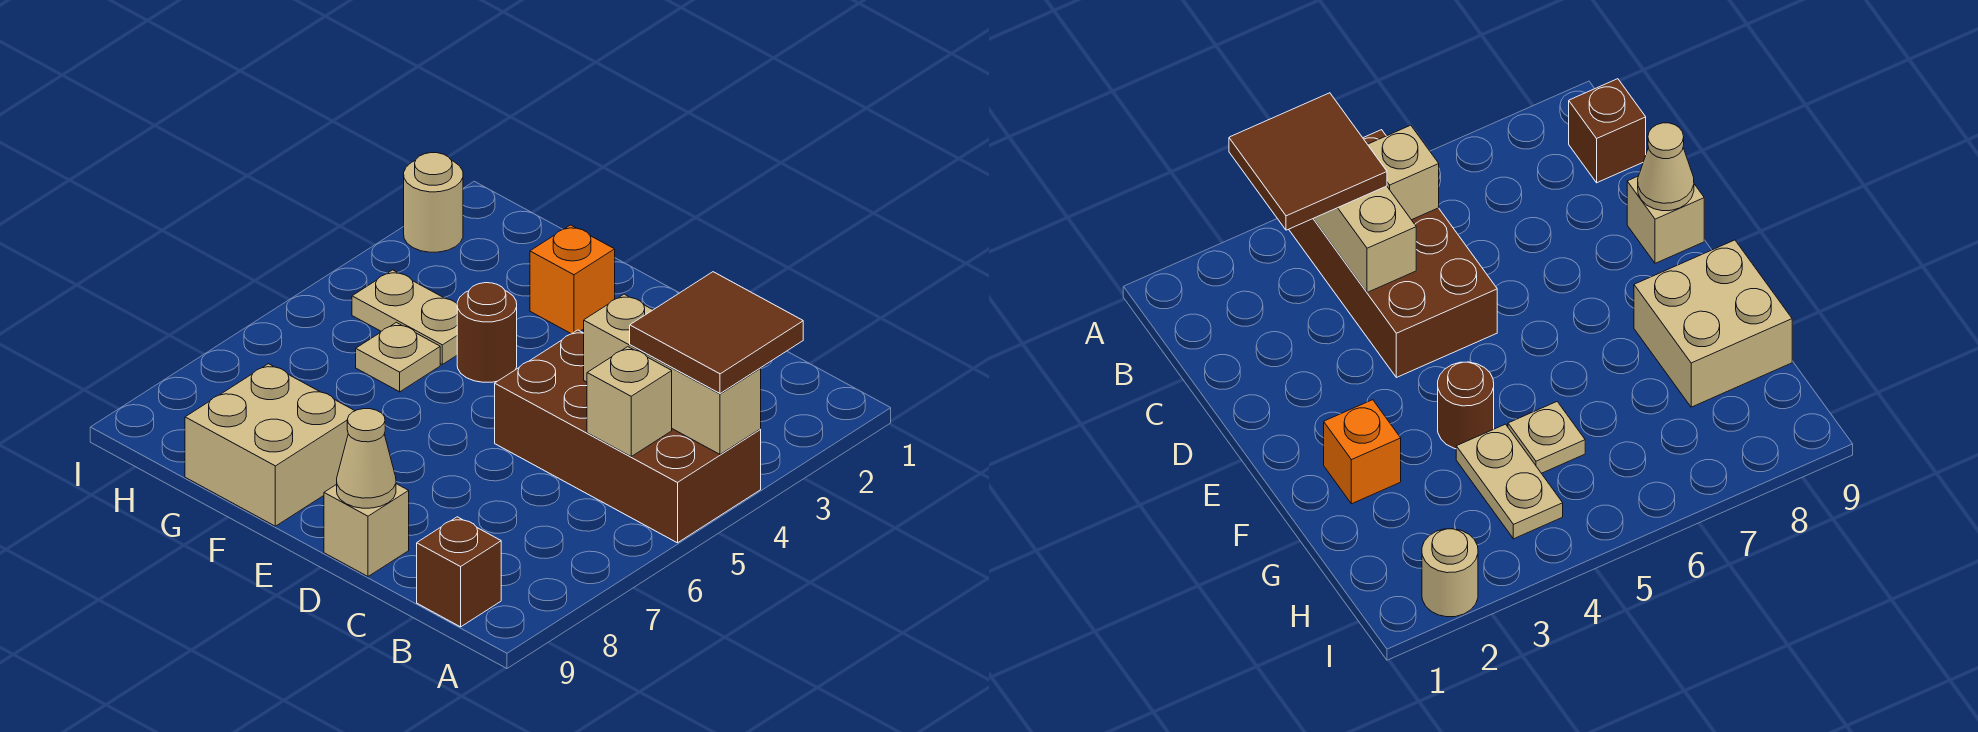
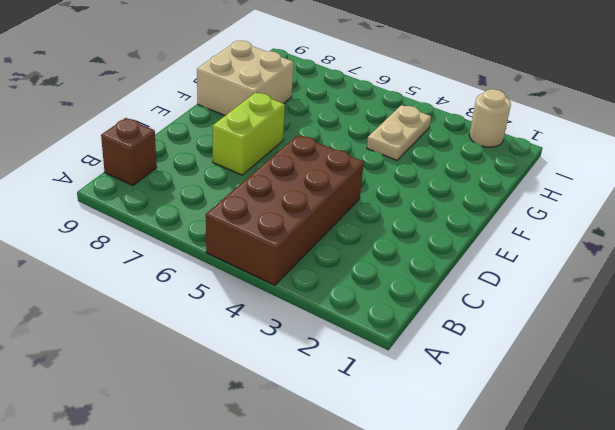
lime 1x2 brick [213,93,285,175] -> none
none -> tan 1x1 brick [324,484,409,576]
none -> orange 1x1 brick [530,225,615,334]
none -> brown 1x1 round brick [457,283,517,382]

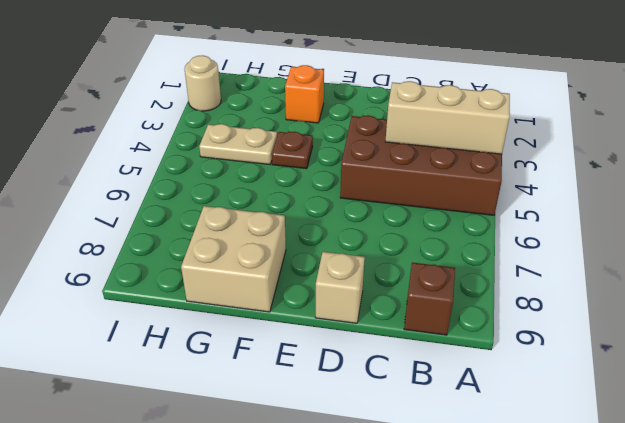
brown 1x1 plate [272,132,313,169] -> brown 1x1 round brick [457,283,517,382]
none -> tan 1x1 plate [356,322,440,392]
none -> tan 1x1 brick [587,347,672,456]
none -> tan 1x1 cone [337,409,396,508]

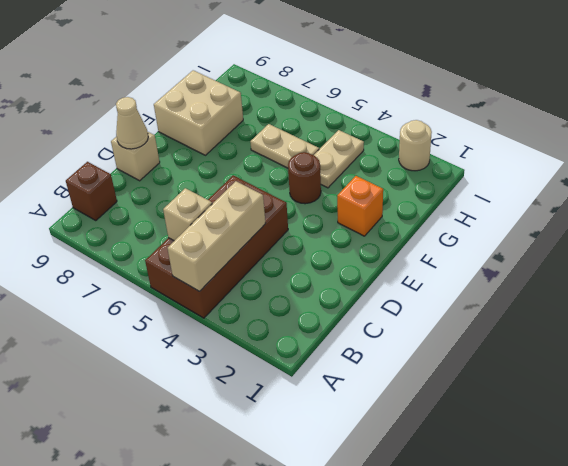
tan 1x2 plate [250,124,319,168] -> tan 1x1 plate [356,322,440,392]
none -> brown 2x2 tile [630,272,803,394]

